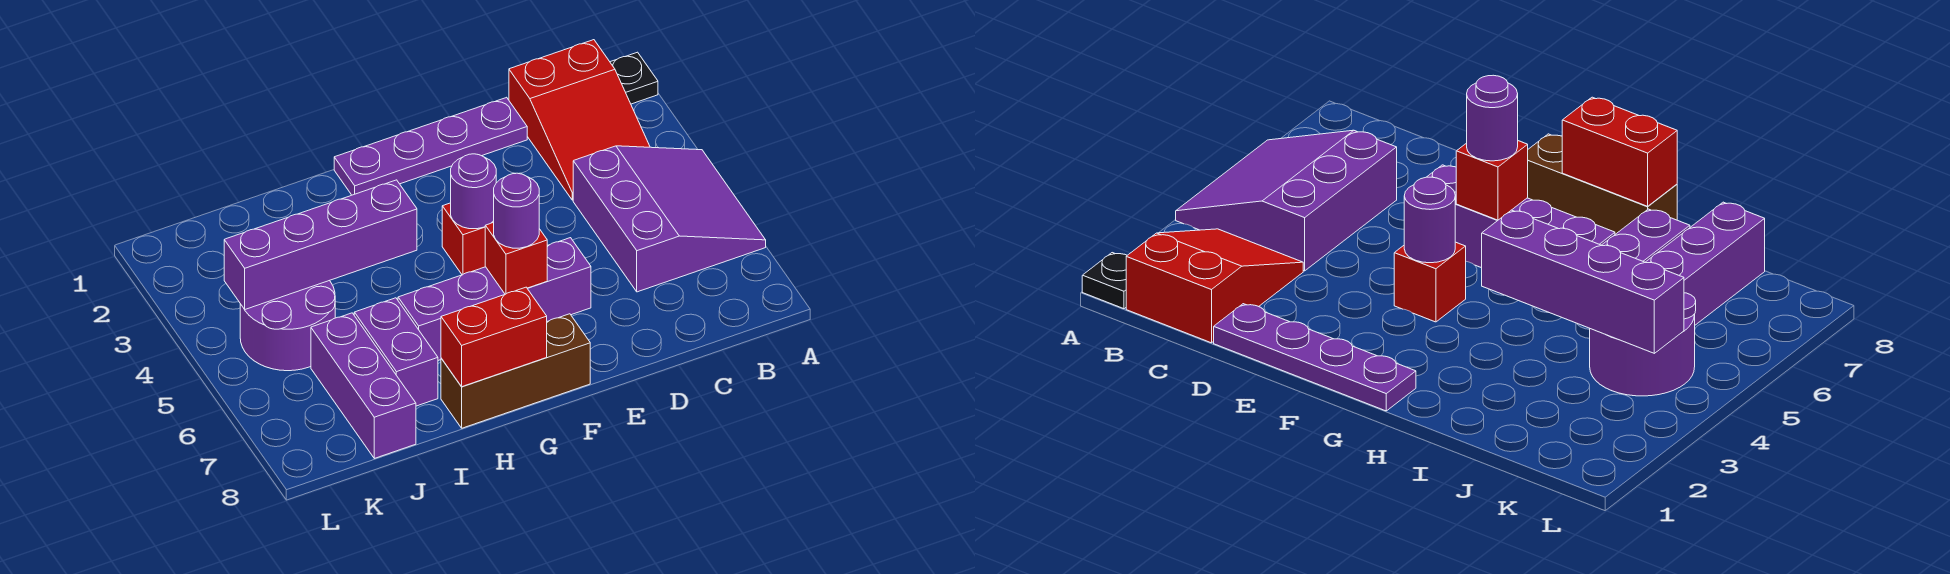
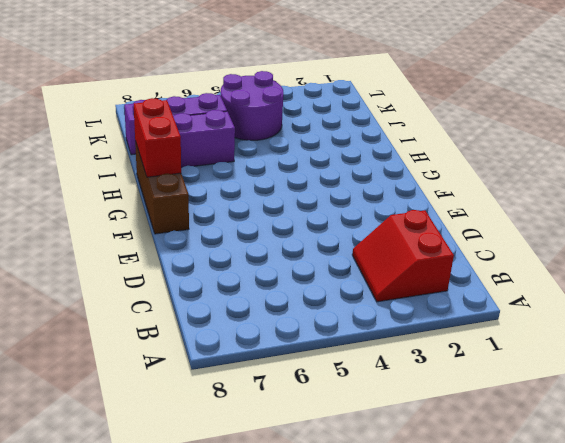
red 2x2 slope [352,210,454,302] -> red 2x3 slope [509,40,650,200]
none -> black 1x1 plate [610,52,658,104]
none -> purple 3x3 slope [573,146,766,292]
none -> purple 1x4 plate [334,97,527,195]

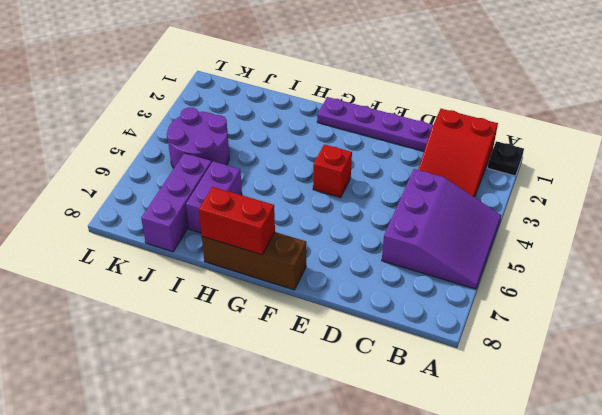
none -> purple 1x4 brick [398,238,591,361]
none -> purple 1x1 round brick [451,154,496,229]
none -> red 1x1 brick [485,222,547,294]

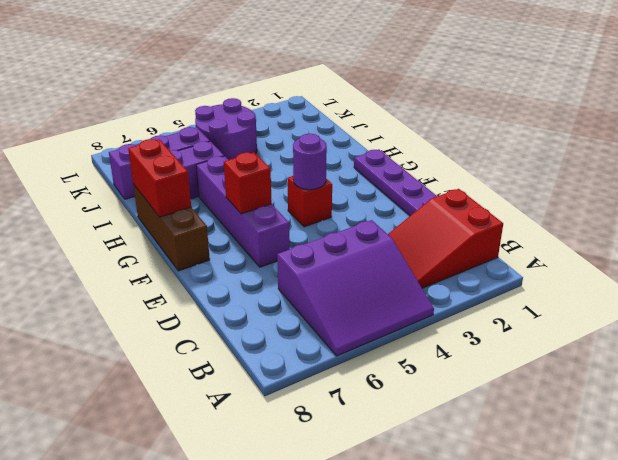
none -> black 1x1 plate [610,52,658,104]
none -> purple 1x4 brick [224,180,417,309]
none -> purple 1x1 round brick [494,173,539,248]

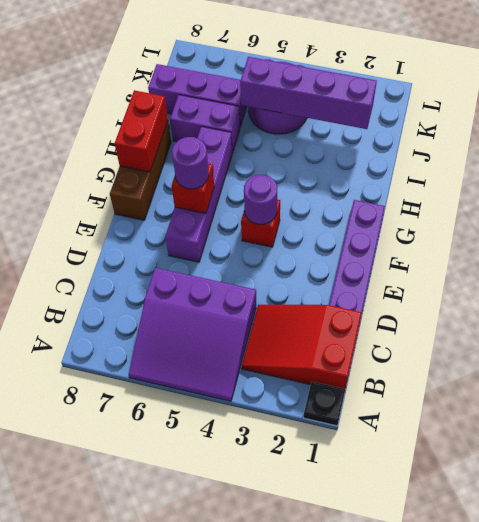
purple 1x4 brick [240,57,377,129] -> purple 1x4 brick turned to [224,180,417,309]

